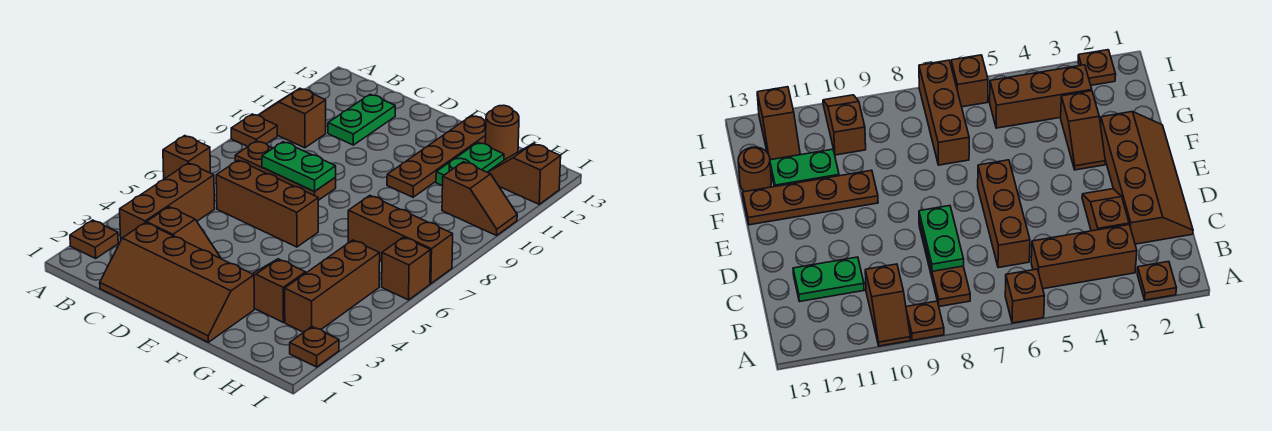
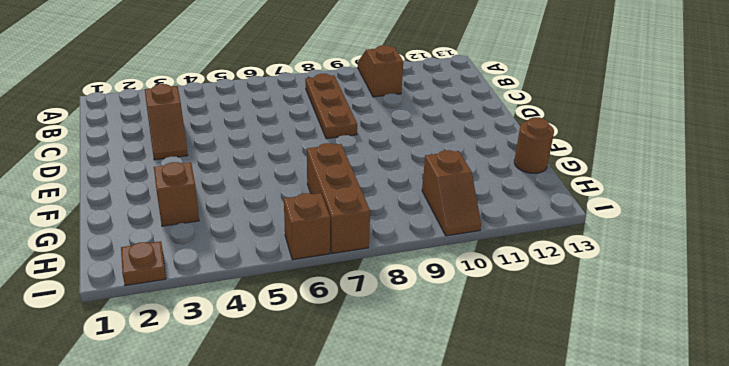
none -> brown 1x1 plate [70,220,118,258]
none -> brown 1x1 brick [163,136,210,179]
none -> brown 1x1 plate [231,114,277,147]

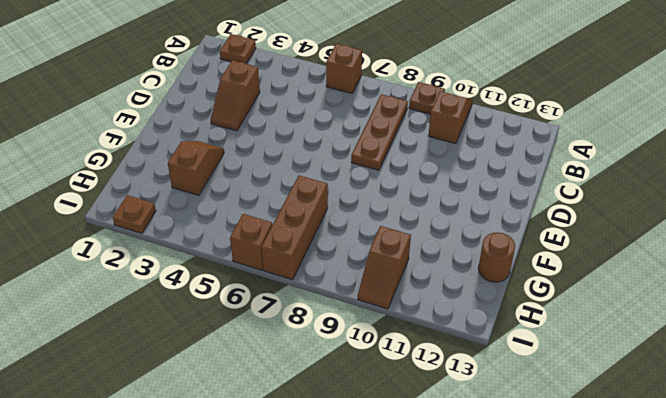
none -> brown 1x3 brick [120,163,215,239]
none -> brown 2x4 slope [100,223,254,342]
none -> brown 1x3 brick [216,160,318,247]

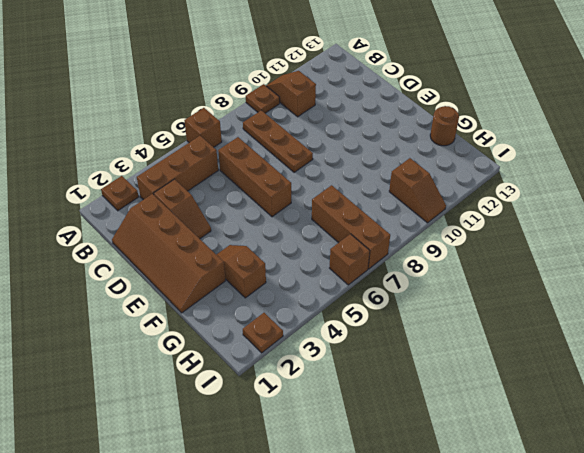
none -> green 1x2 plate [328,94,395,145]
none -> brown 1x4 plate [387,116,486,197]
none -> green 1x2 plate [436,143,504,186]

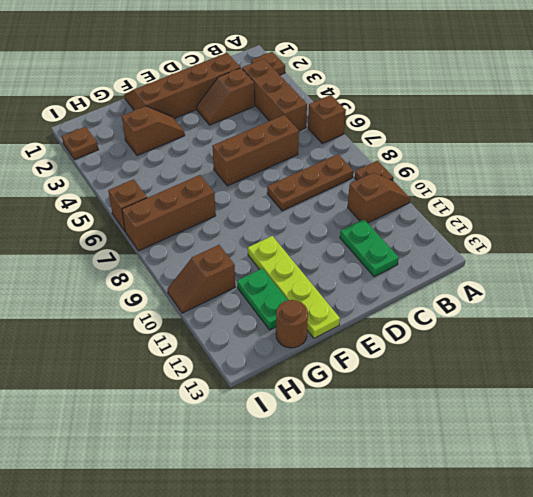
lime 1x4 plate [248,236,340,338] -> brown 1x4 plate [387,116,486,197]
none -> brown 1x3 brick [285,240,380,332]
none -> brown 1x2 slope [488,144,561,204]
none -> green 1x2 plate [262,142,336,192]

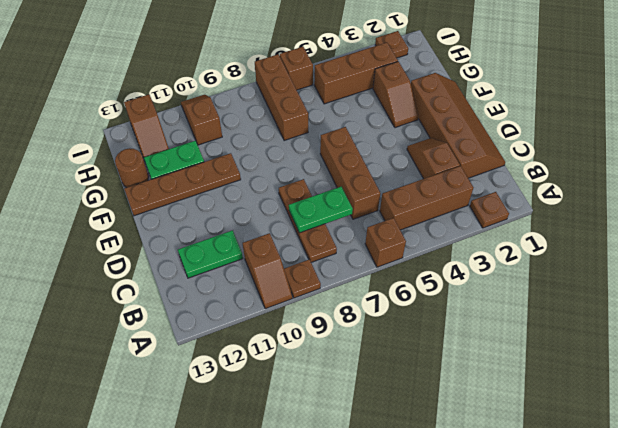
green 1x2 plate [289,186,353,233] -> green 1x2 plate turned to [262,142,336,192]

